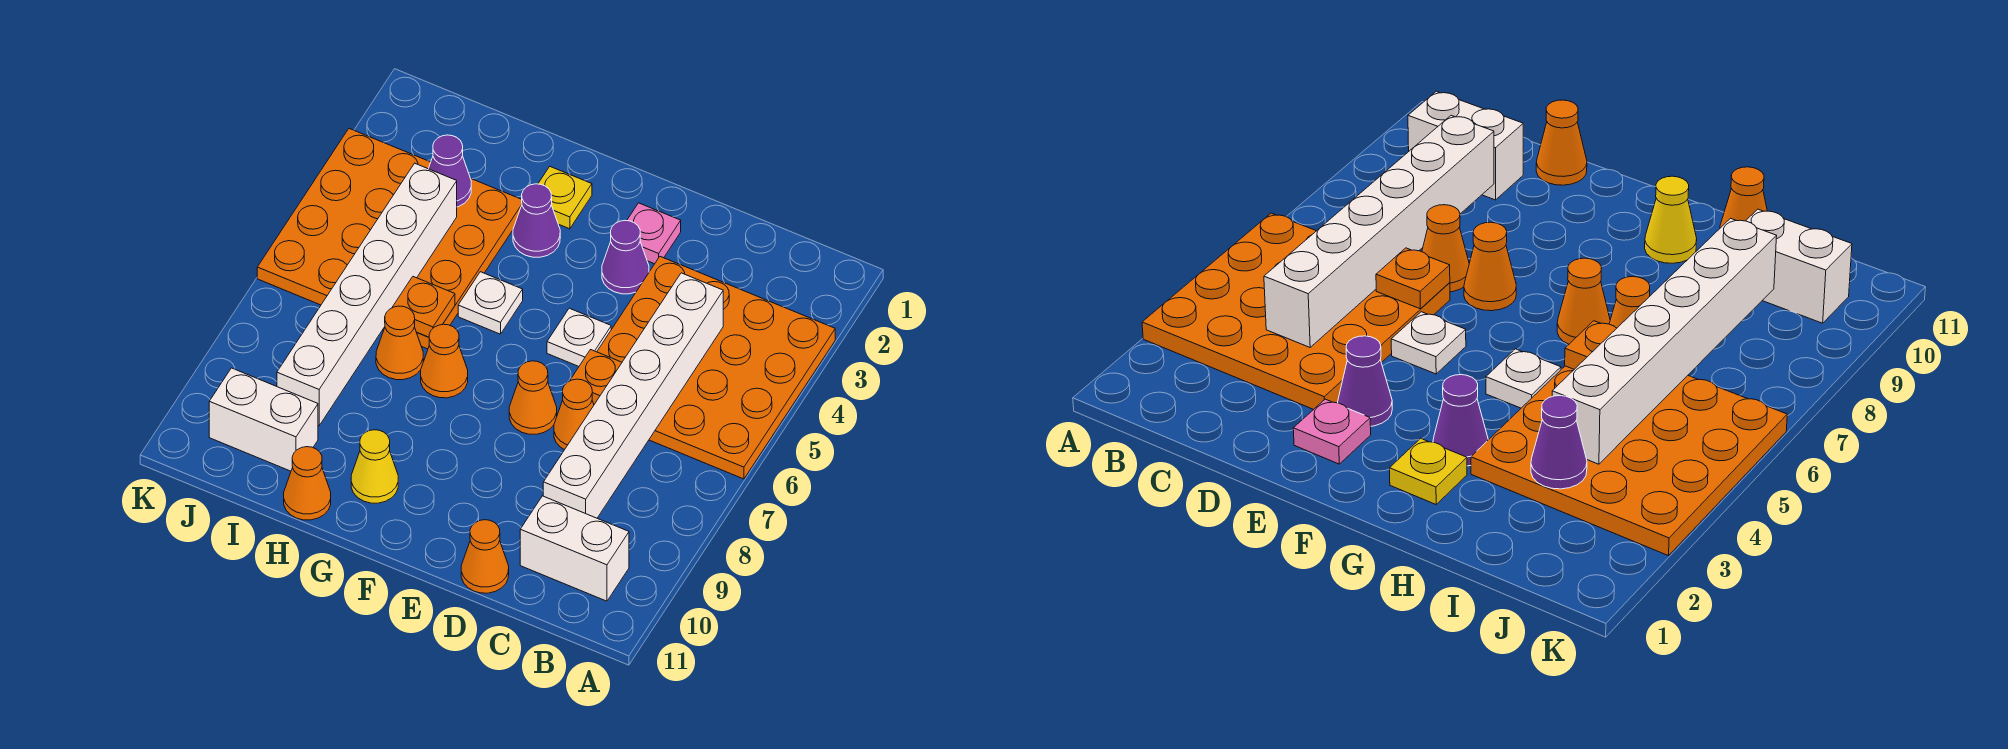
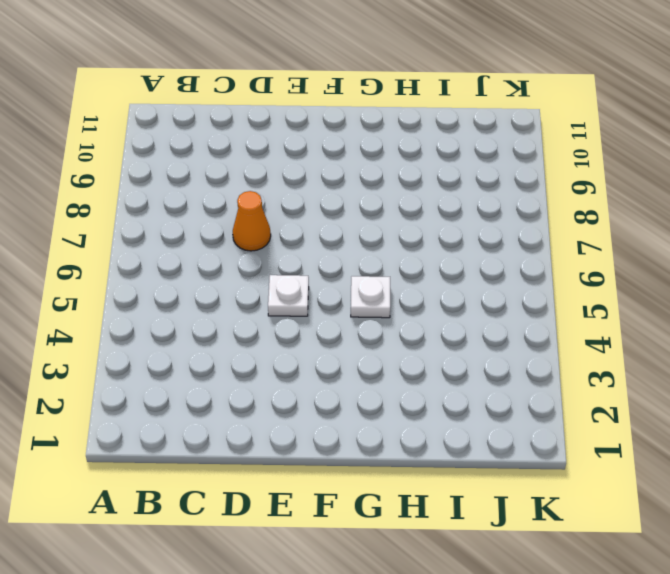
none -> orange 4x4 plate [597,257,835,479]
none -> white 1x2 brick [520,496,629,601]
none -> orange 1x1 cone [461,520,509,593]

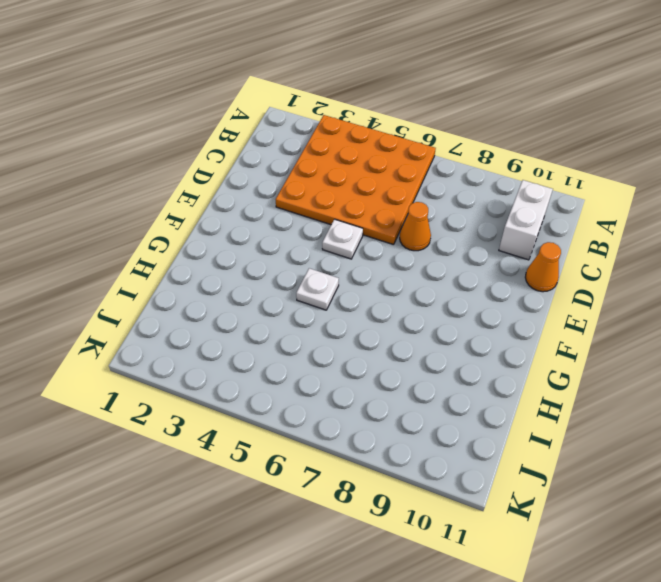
none -> pink 1x1 plate [627,203,681,264]
none -> purple 1x1 cone [602,221,649,294]
none -> orange 1x1 cone [509,361,557,434]

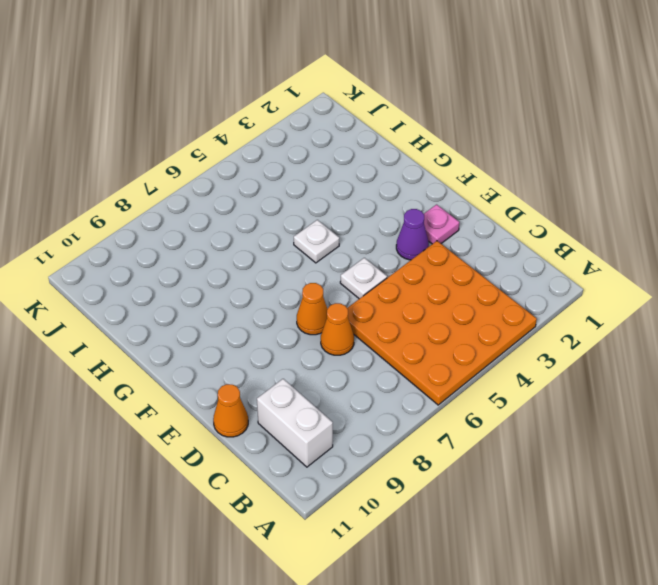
none -> yellow 1x1 plate [538,167,592,229]
none -> purple 1x1 cone [513,184,560,257]
none -> orange 1x1 cone [421,324,468,398]

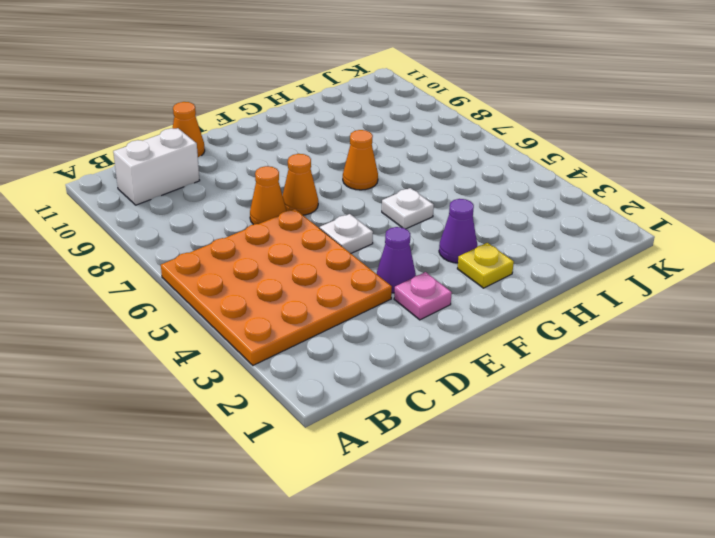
none -> yellow 1x1 cone [351,430,398,503]
none -> orange 4x4 plate [257,129,522,349]
none -> orange 1x1 cone [376,306,423,380]

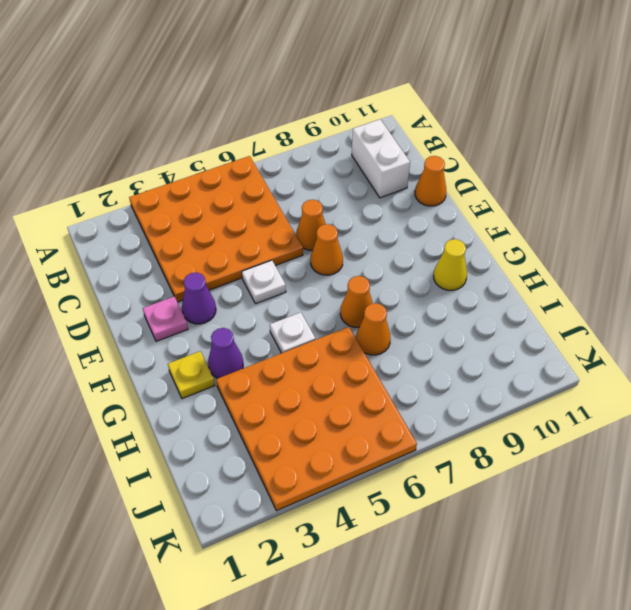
none -> orange 1x1 cone [284,447,331,520]
none -> white 1x2 brick [209,368,318,471]
none -> white 1x6 brick [543,273,723,518]

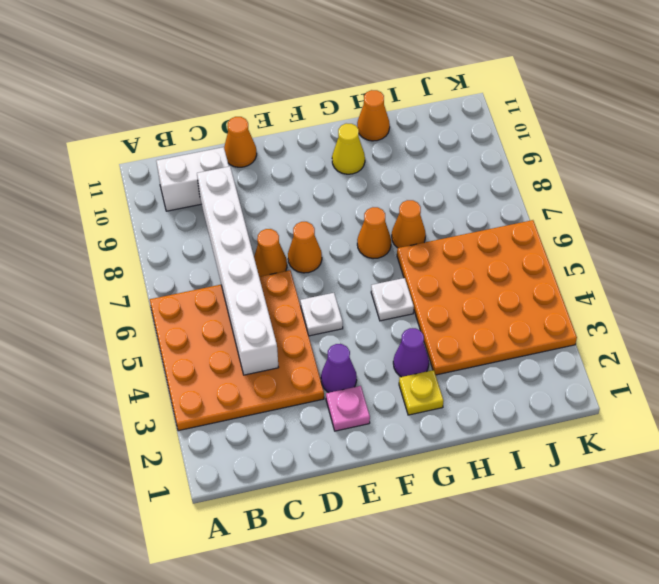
none -> white 1x2 brick [209,368,318,471]
none -> orange 1x1 plate [570,350,622,404]
none -> orange 1x1 plate [392,277,455,337]

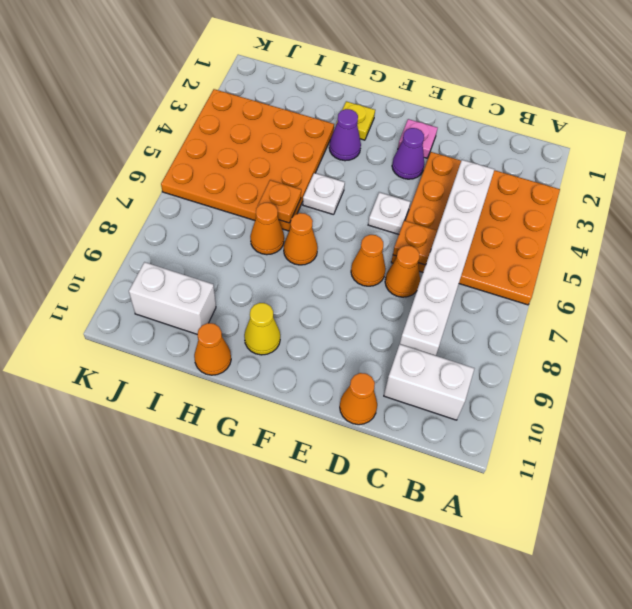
none -> purple 1x1 cone [429,135,471,207]
none -> white 1x6 brick [277,163,457,426]

